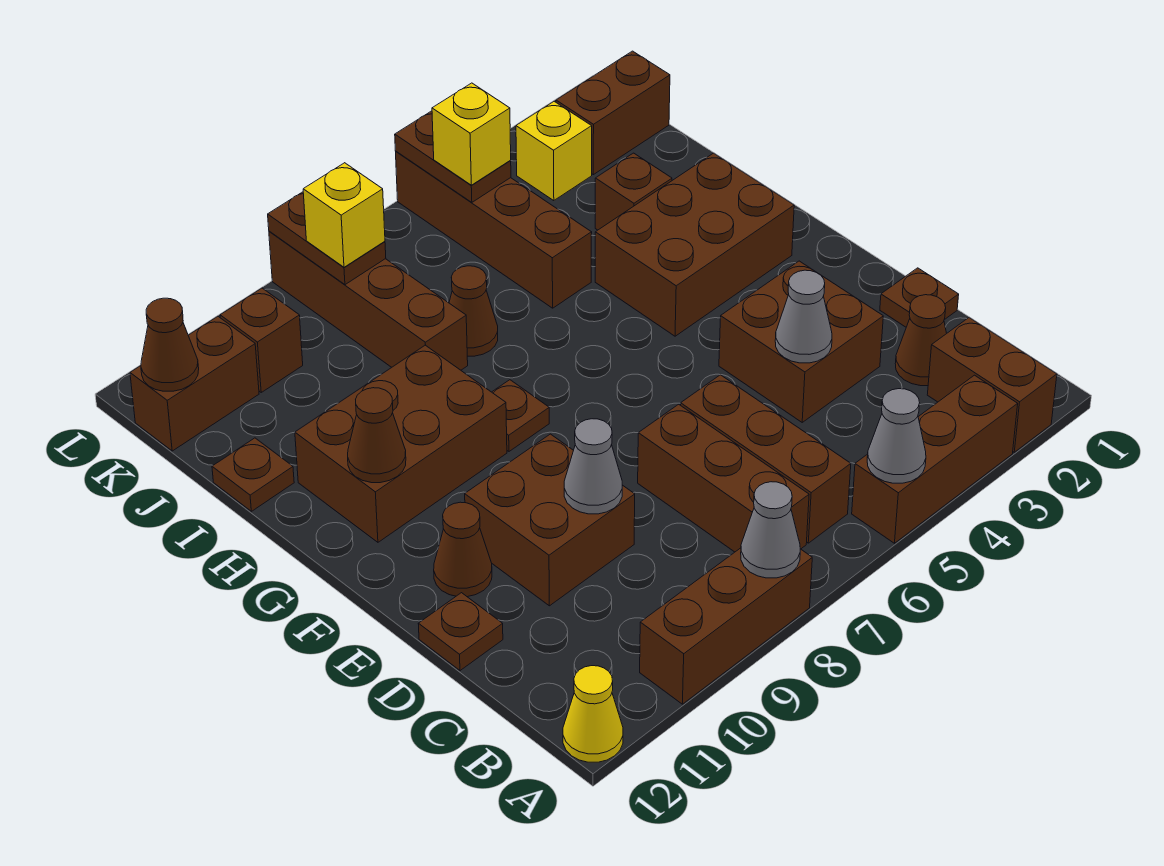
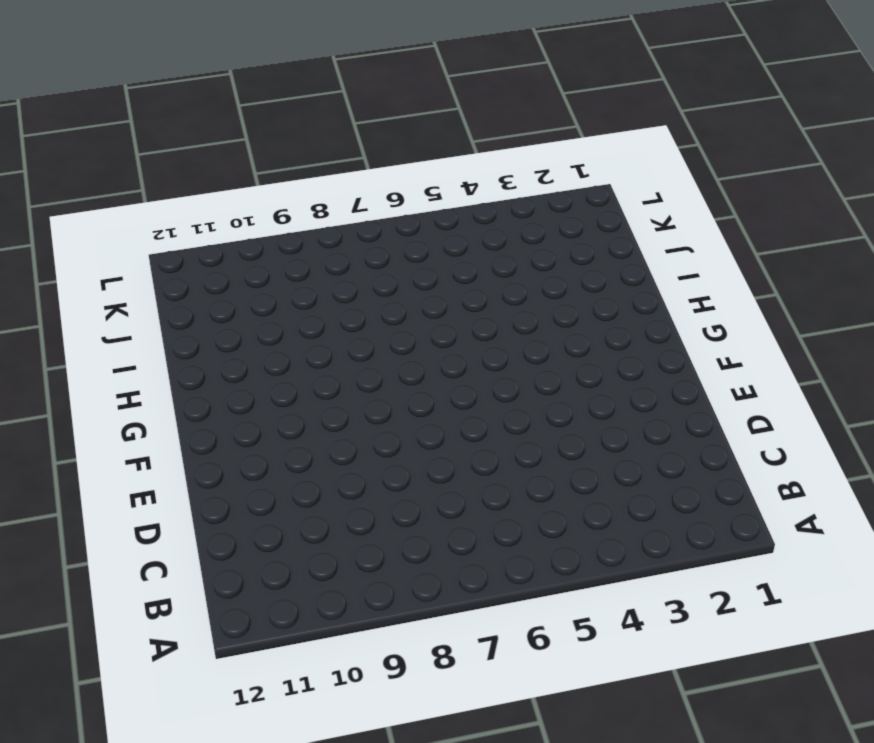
none -> brown 1x2 brick [927,318,1057,452]
none -> brown 1x3 brick [852,375,1018,543]
none -> brown 1x3 brick [640,548,812,704]
none -> yellow 1x1 cone [563,666,623,762]

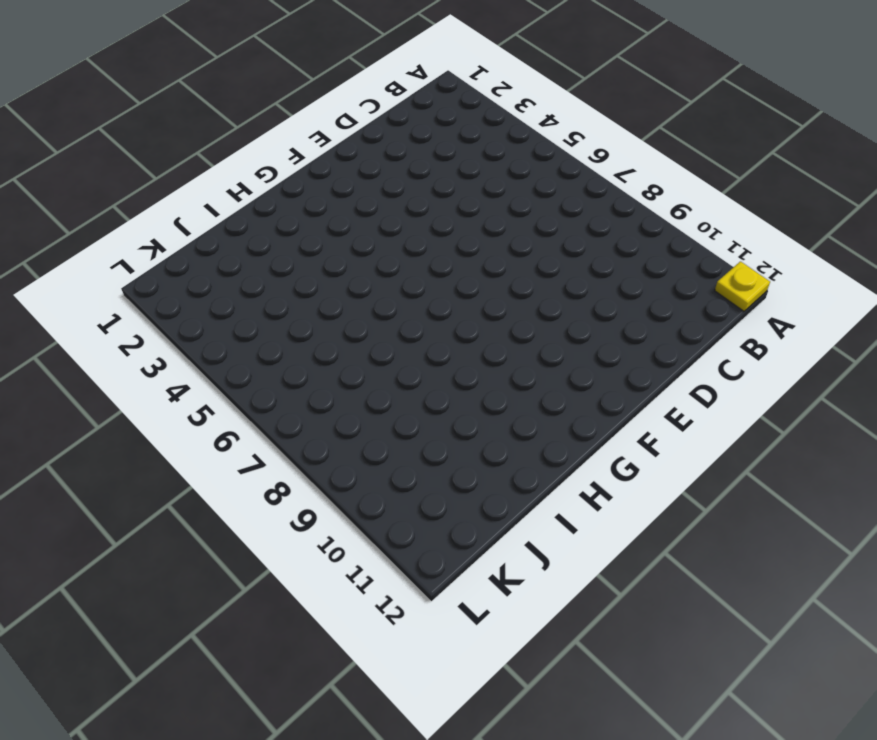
yellow 1x1 plate [715,262,770,311] -> yellow 1x1 cone [563,666,623,762]
none -> brown 1x2 brick [927,318,1057,452]
none -> brown 1x3 brick [852,375,1018,543]
none -> brown 1x3 brick [640,548,812,704]
none -> brown 1x3 brick [681,375,851,543]

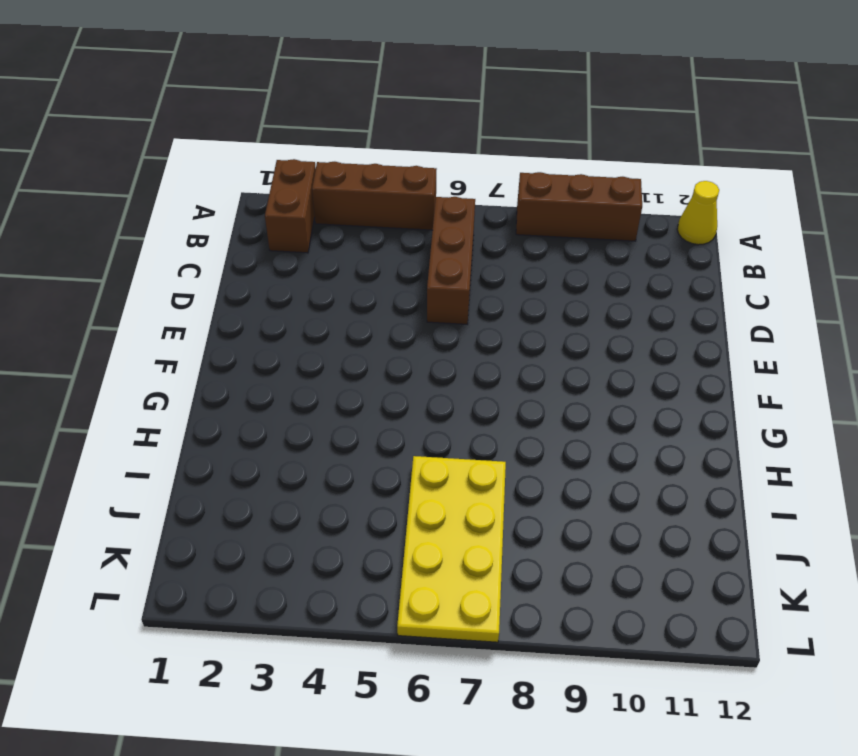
yellow 2x4 plate [397,456,506,642] -> brown 1x1 cone [449,266,498,356]
none -> brown 1x3 brick [638,404,809,552]
none -> brown 1x1 cone [895,295,947,386]
none -> brown 1x1 plate [880,268,959,327]
none -> brown 2x2 brick [719,261,883,422]

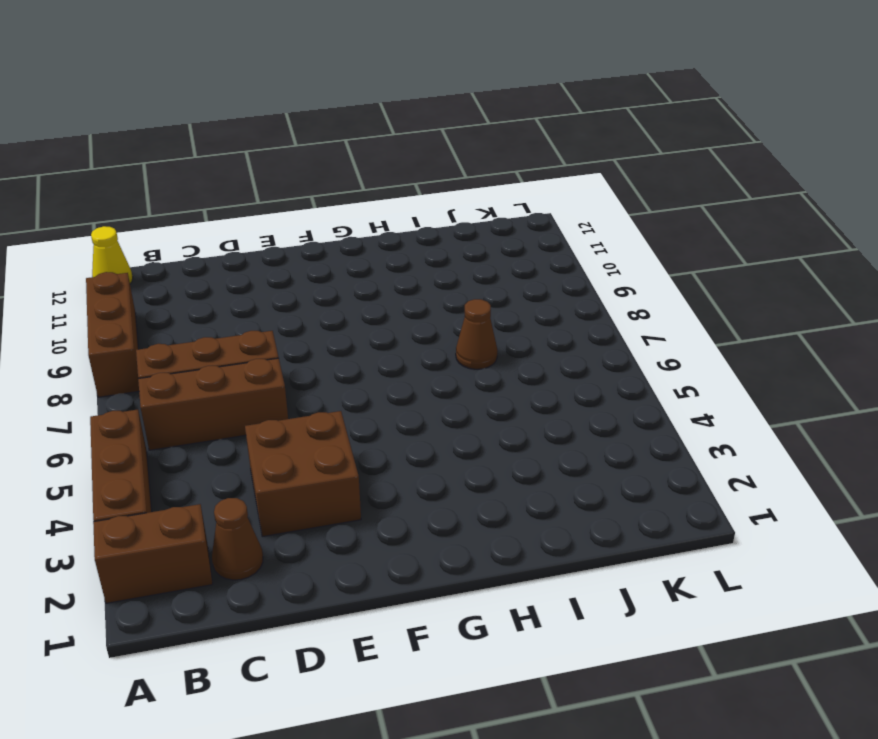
none -> brown 1x1 plate [880,268,959,327]
none -> brown 2x2 brick [465,434,635,606]
none -> brown 1x1 plate [418,593,503,671]
none -> brown 1x1 cone [434,502,492,597]

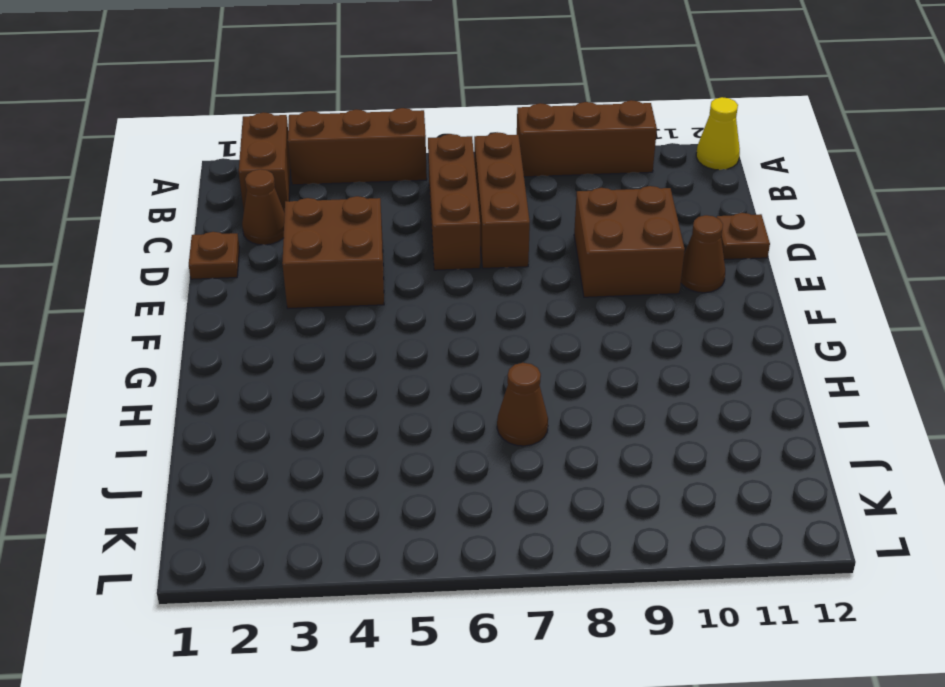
none -> brown 2x3 brick [595,153,794,336]
none -> brown 1x1 plate [492,380,549,451]
none -> brown 2x3 brick [295,345,507,542]
none -> brown 1x1 brick [595,153,672,230]

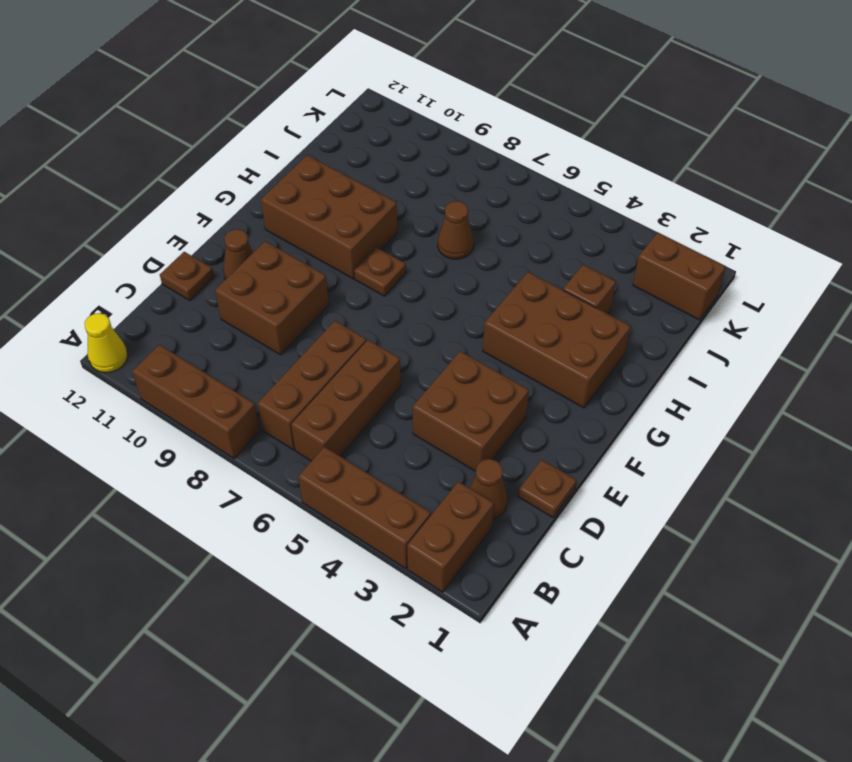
none -> brown 1x4 brick [396,152,592,308]
none -> brown 1x4 brick [269,231,468,370]
none -> brown 1x1 plate [212,438,294,511]
none -> yellow 1x1 brick [516,101,592,201]

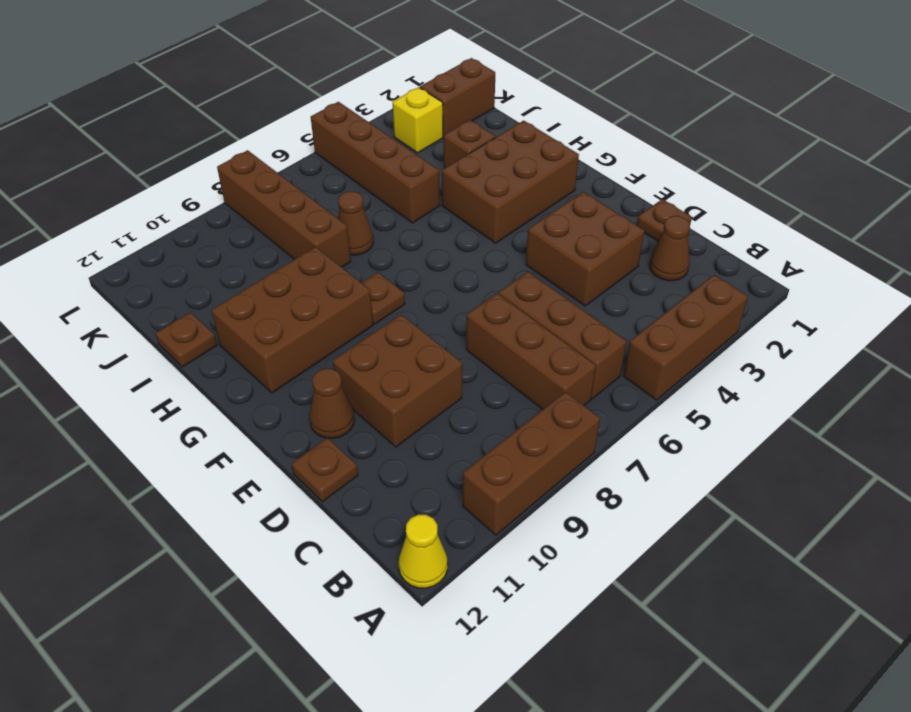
none -> brown 1x2 brick [927,318,1057,452]
none -> brown 1x1 brick [220,288,303,392]
none -> brown 1x2 brick [130,316,259,451]
none -> grey 1x1 cone [867,389,926,483]

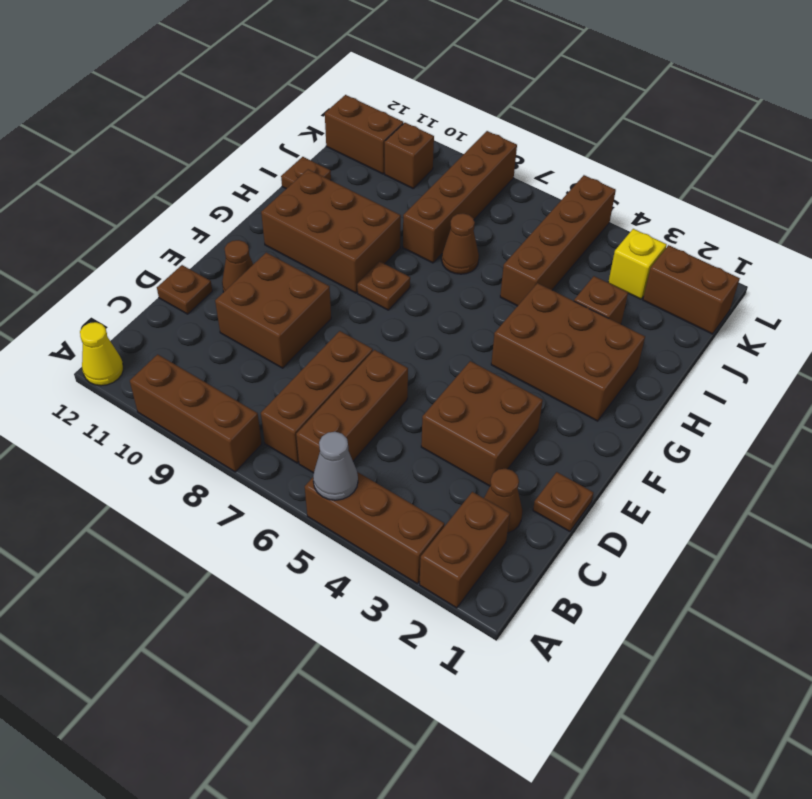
none -> grey 1x1 cone [741,482,800,578]
none -> grey 1x1 cone [775,270,832,363]
none -> grey 1x1 cone [564,419,622,514]
none -> brown 1x1 cone [348,388,406,483]

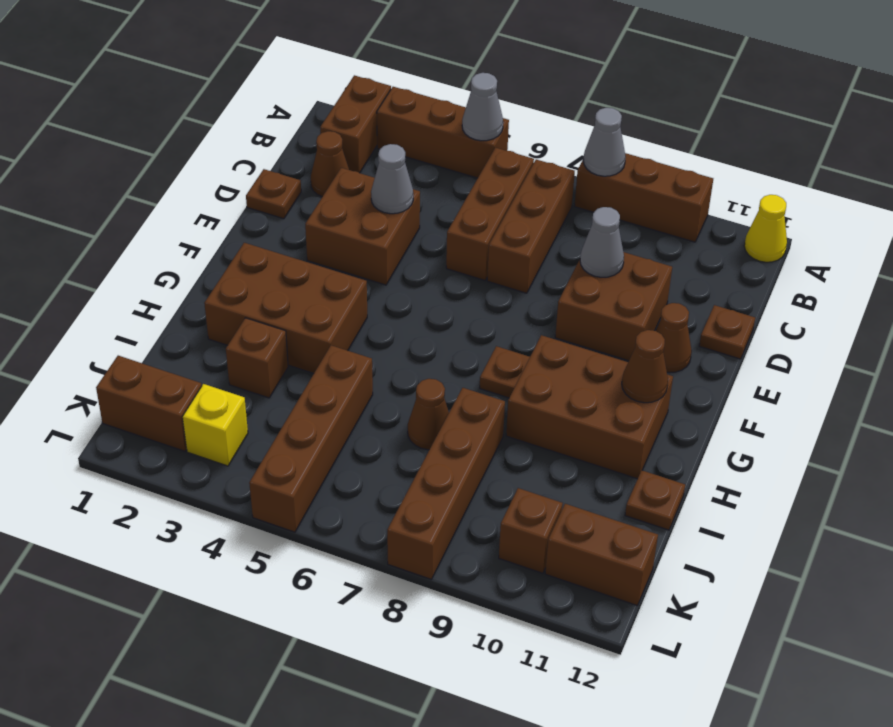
none -> brown 1x2 plate [395,111,511,202]
none -> brown 1x2 plate [268,192,386,285]
none -> brown 1x1 cone [141,298,199,391]
none -> yellow 1x1 brick [432,83,511,185]

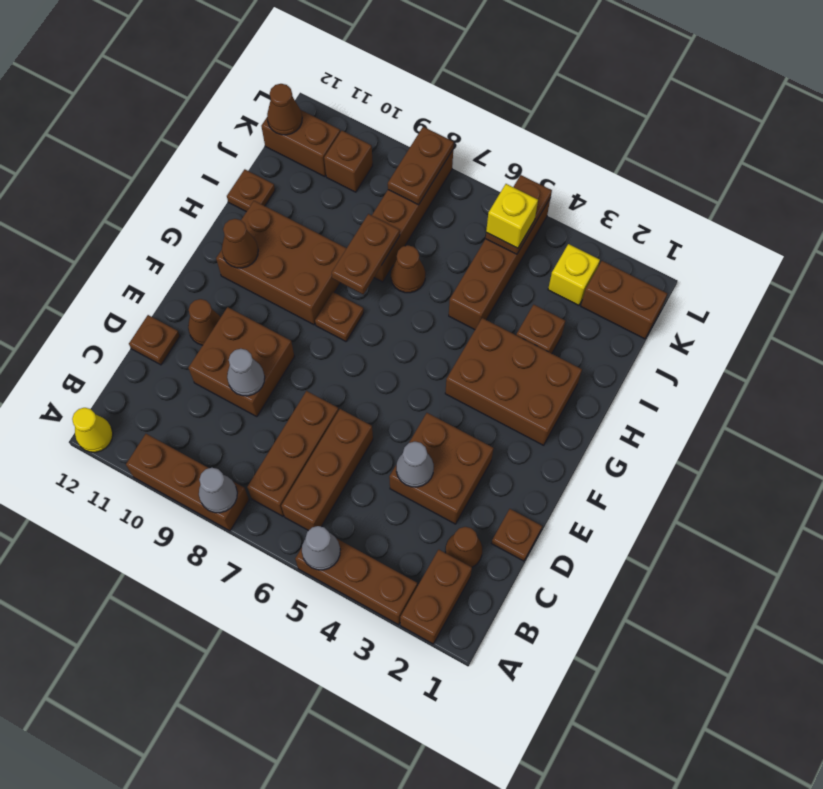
brown 1x2 plate [332,214,400,294] -> none
none -> yellow 1x1 brick [303,163,385,267]

